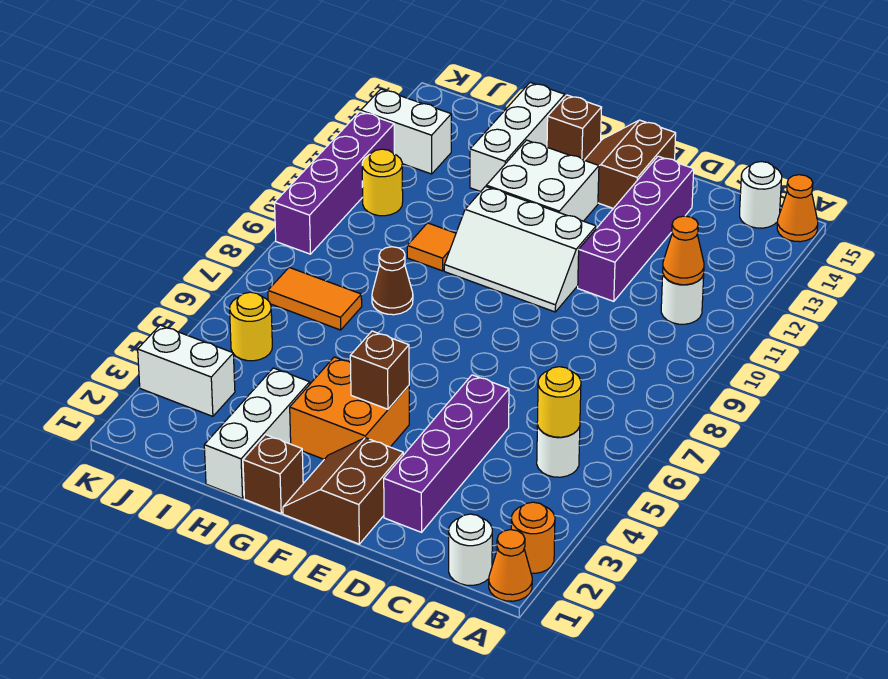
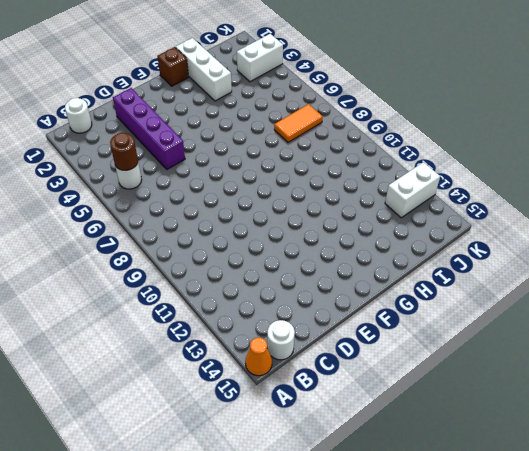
brown 1x1 round brick [110,133,138,171] -> yellow 1x1 round brick [537,367,581,437]
none -> orange 1x1 cone [489,530,532,601]
none -> orange 1x1 round brick [511,502,555,573]
none -> white 1x1 round brick [661,275,704,324]

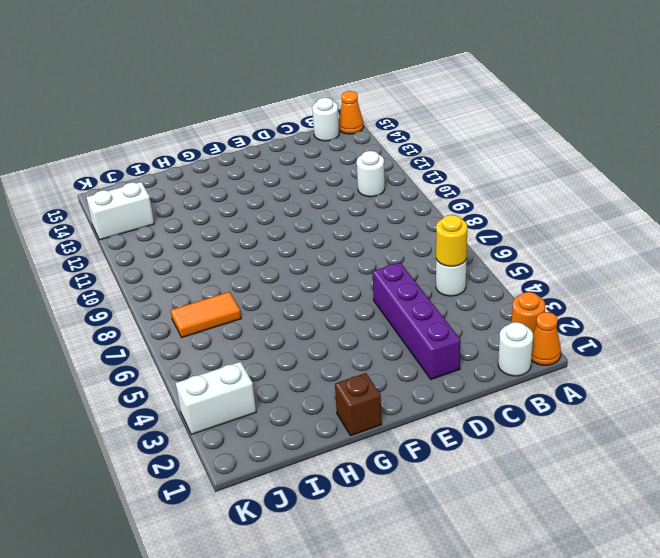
none -> purple 1x4 brick [578,156,694,301]
none -> brown 2x2 slope [283,438,403,544]
none -> white 2x3 slope [444,187,596,312]

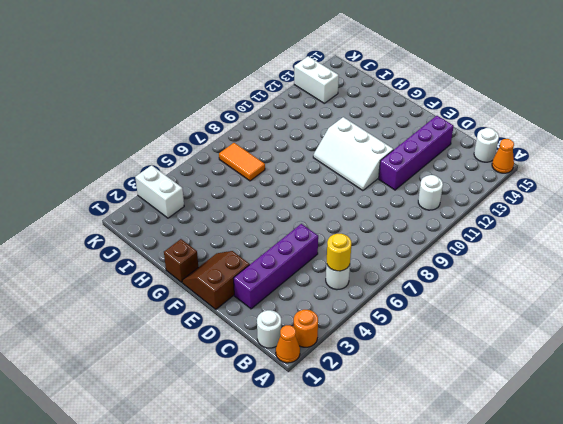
none -> brown 2x2 slope [585,120,676,208]
none -> orange 2x2 brick [290,357,409,459]
none -> white 2x2 brick [486,140,599,221]

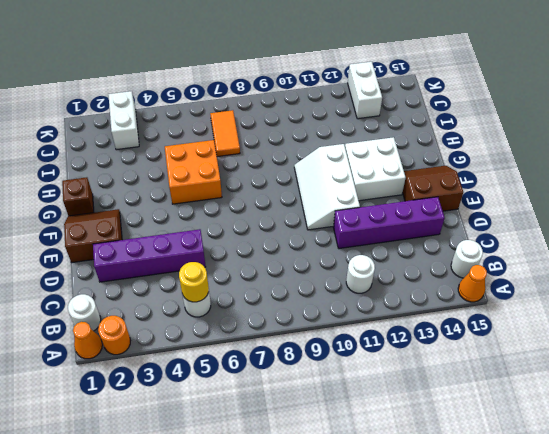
orange 2x2 brick [165,140,222,204] -> orange 2x2 brick moved to [290,357,409,459]
none -> brown 1x1 brick [547,95,602,160]
none -> white 1x3 brick [204,368,310,498]
none -> brown 1x1 cone [372,247,413,315]

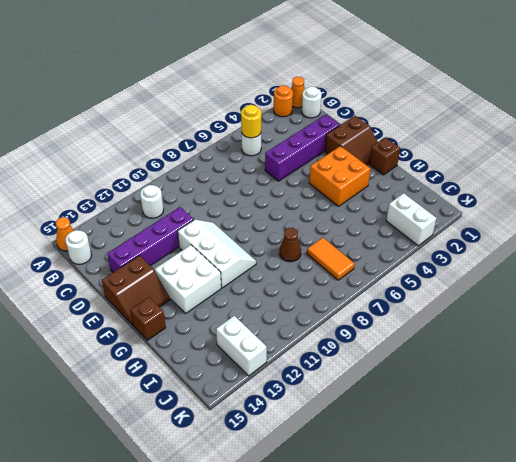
none -> white 1x3 brick [204,368,310,498]
none -> orange 1x1 tile [407,223,456,271]
none -> white 1x3 brick [470,82,565,192]

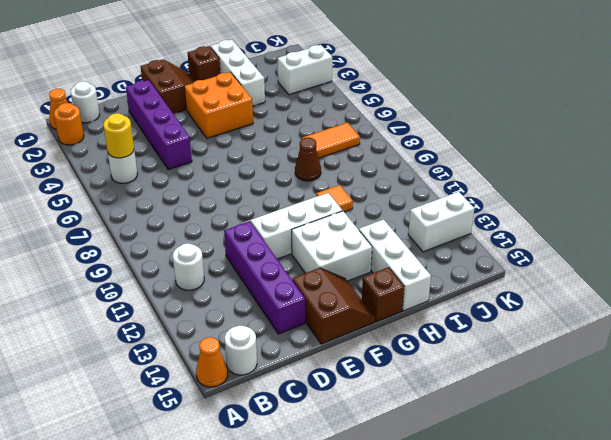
none -> yellow 1x1 round brick [230,292,272,361]
none -> yellow 1x1 round brick [362,149,403,216]
none -> purple 1x4 brick [275,112,395,254]

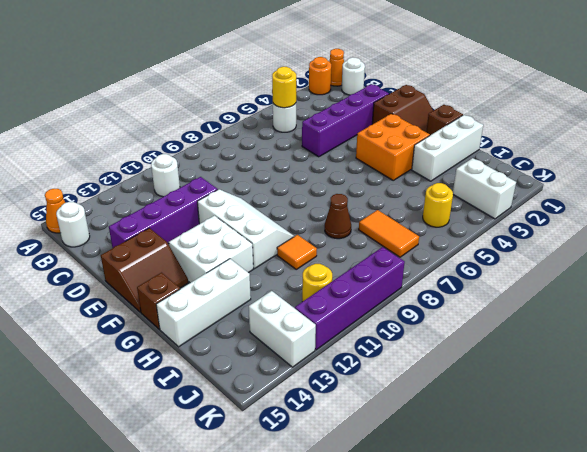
none -> orange 1x1 cone [663,216,704,285]
none -> brown 1x1 brick [350,331,409,409]

